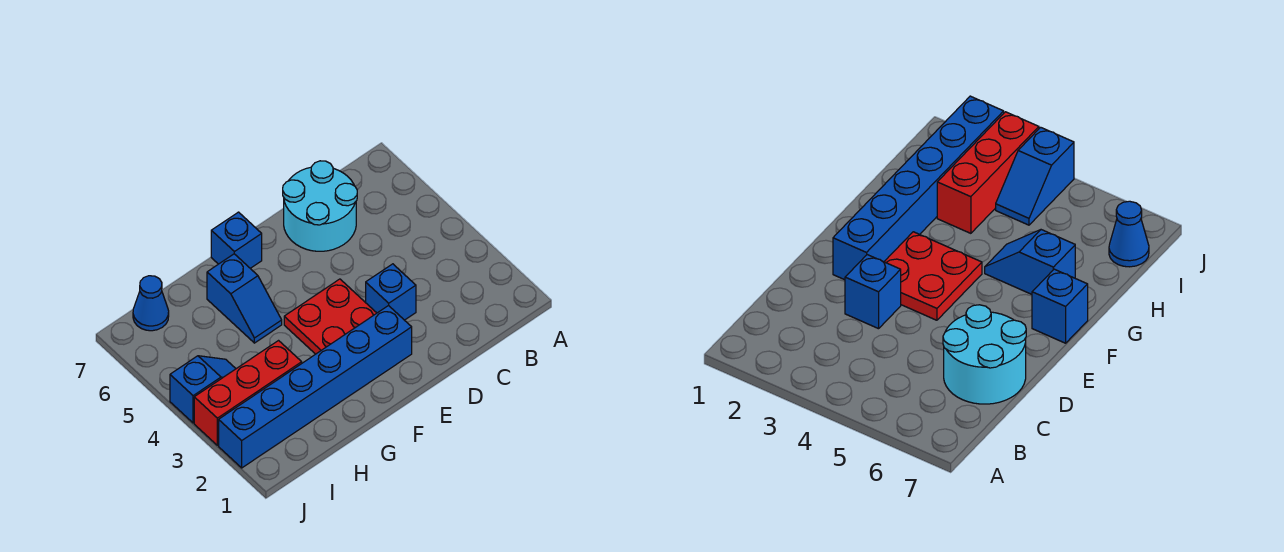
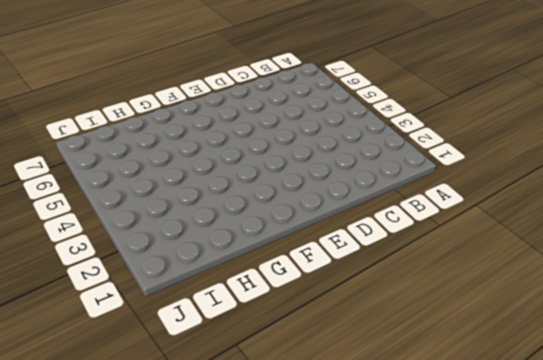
none -> cyan 2x2 round brick [283,161,357,251]
none -> blue 1x1 brick [366,264,416,320]

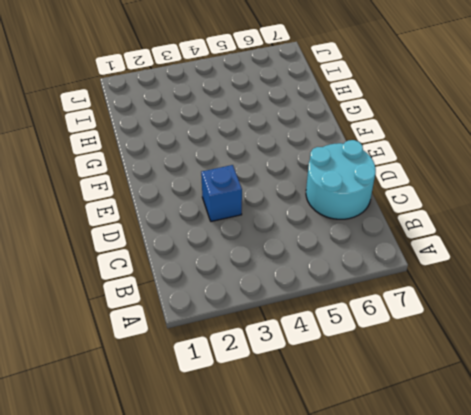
none -> blue 1x6 brick [219,305,412,468]
none -> red 2x2 plate [284,279,376,354]

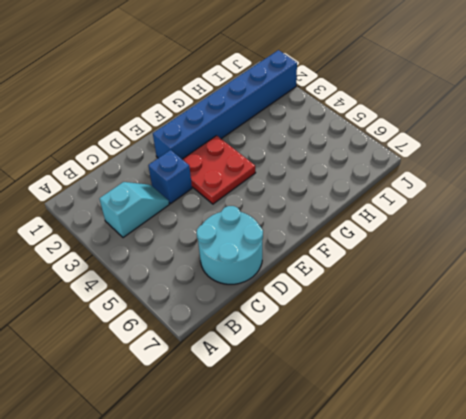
cyan 1x2 slope [99,182,169,238] -> none
none -> blue 1x1 brick [211,212,262,268]
none -> blue 1x2 slope [207,254,282,343]

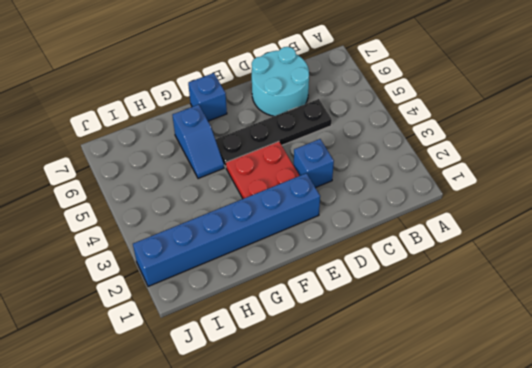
black 1x4 plate [215,99,332,167] -> none
none -> red 1x3 brick [194,341,302,445]
none -> blue 1x2 slope [170,356,236,423]

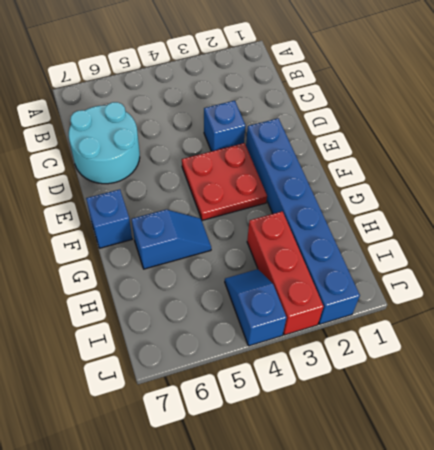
none -> blue 1x1 cone [133,276,169,331]

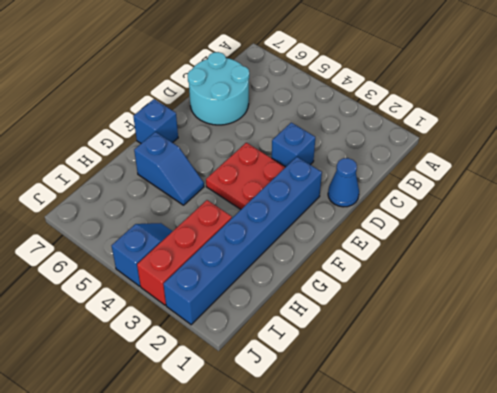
blue 1x1 cone [328,158,359,207] -> blue 1x1 cone moved to [133,276,169,331]

